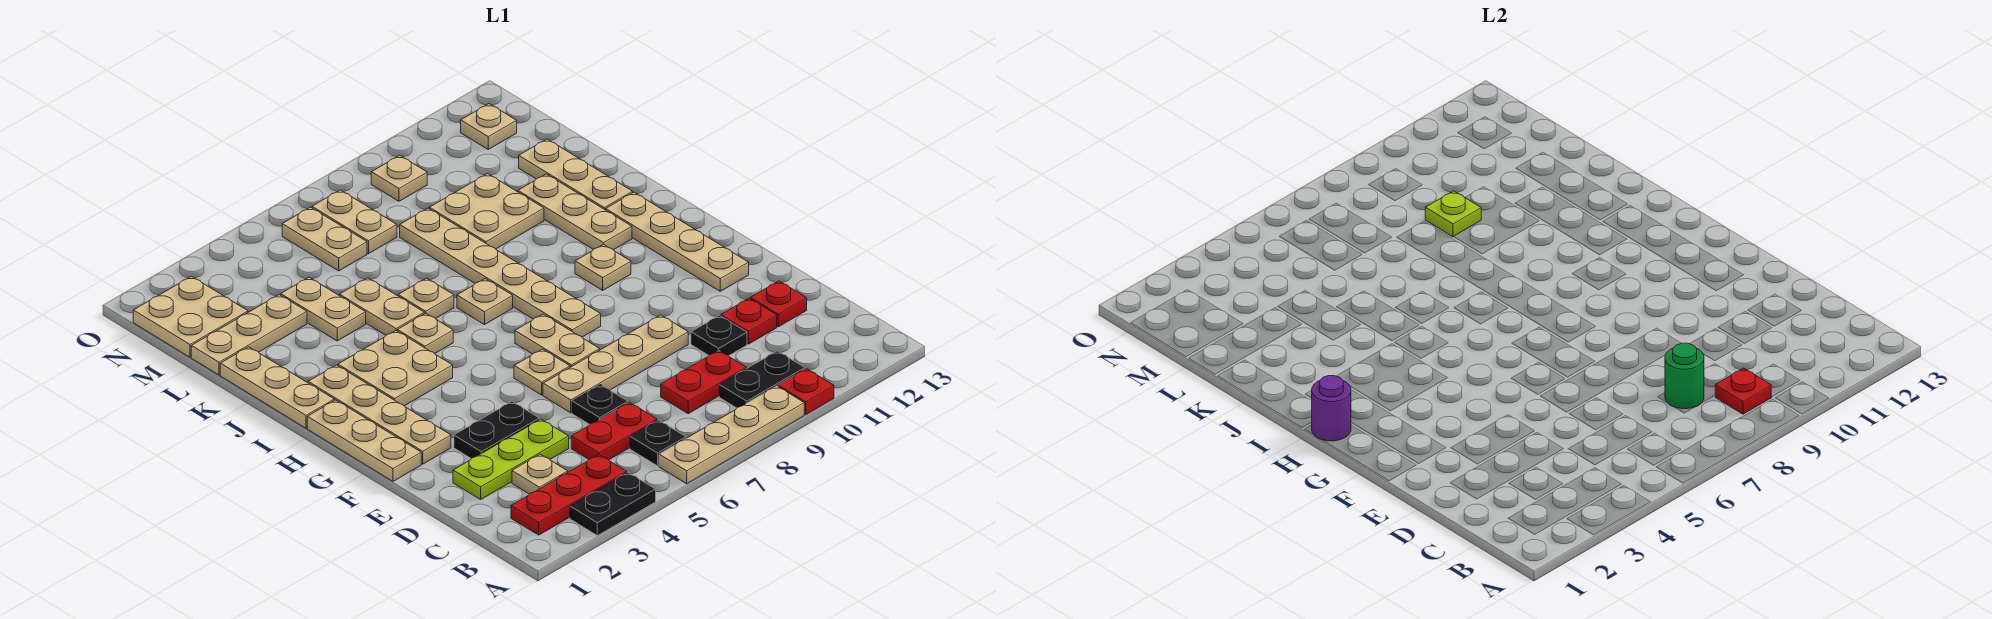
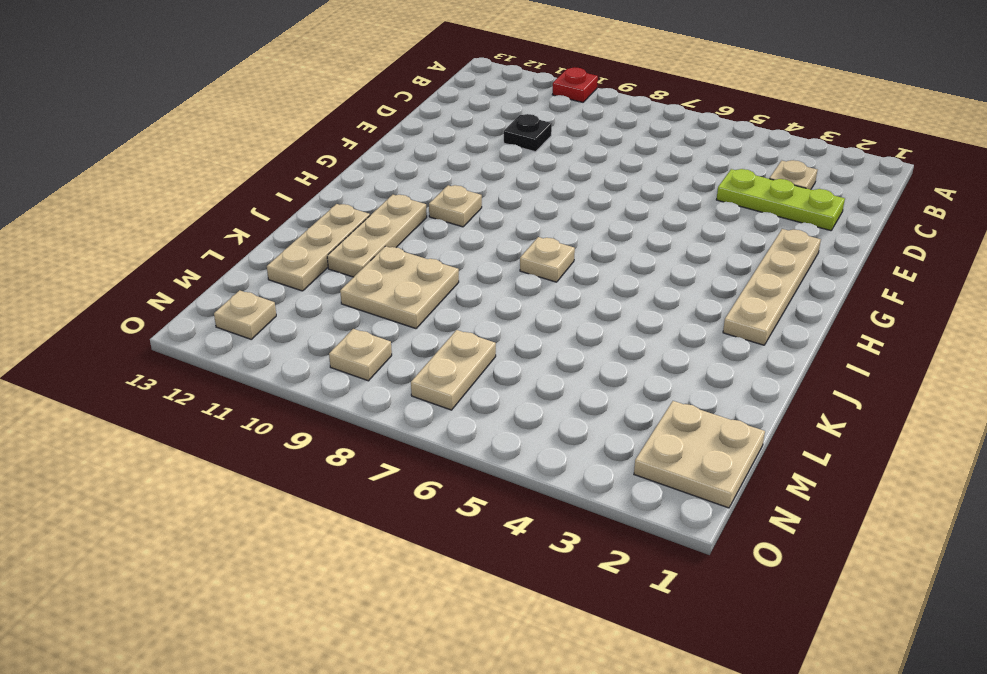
none -> black 1x2 plate [570,472,656,536]
none -> tan 1x4 plate [659,386,804,484]
none -> red 1x3 plate [511,455,627,535]
none -> black 1x1 plate [630,420,686,466]

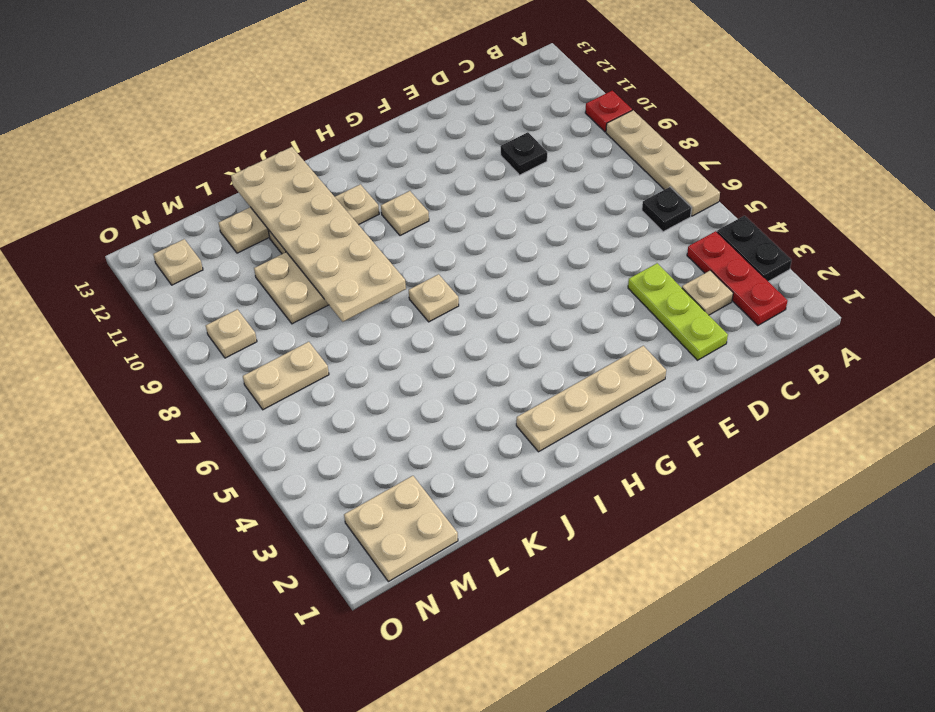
tan 2x6 plate [231,147,406,322] -> none
none -> black 1x2 plate [719,351,805,408]
none -> red 1x2 plate [571,402,657,460]
none -> red 1x2 plate [661,350,746,414]
none -> black 1x1 plate [572,385,628,424]

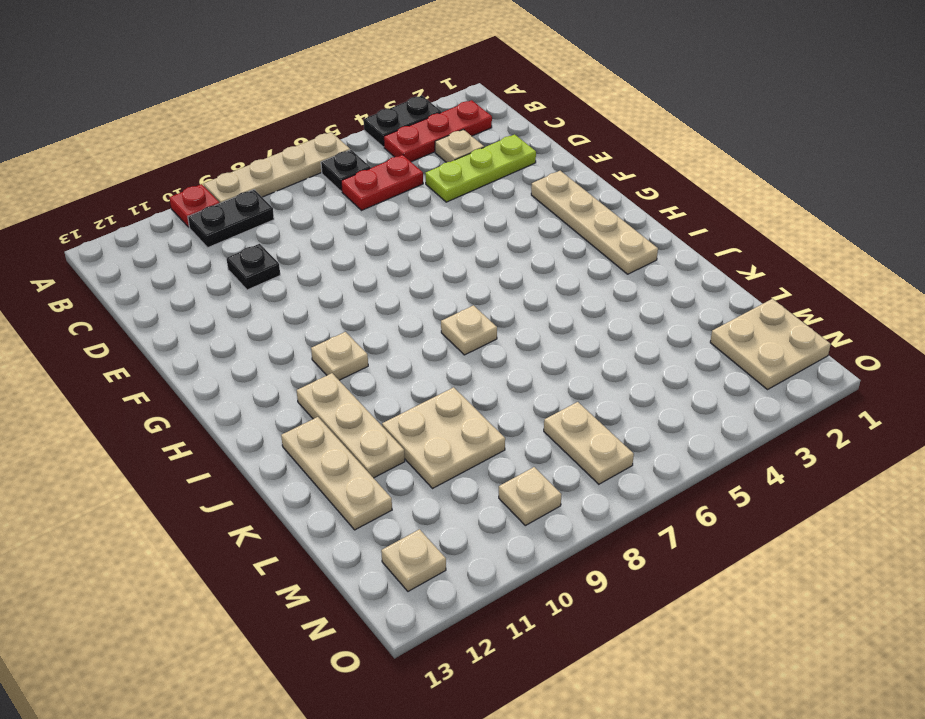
none -> red 1x2 plate [661,350,746,414]
none -> black 1x1 plate [572,385,628,424]
none -> red 1x1 plate [721,298,777,344]
none -> red 1x1 plate [751,281,807,327]

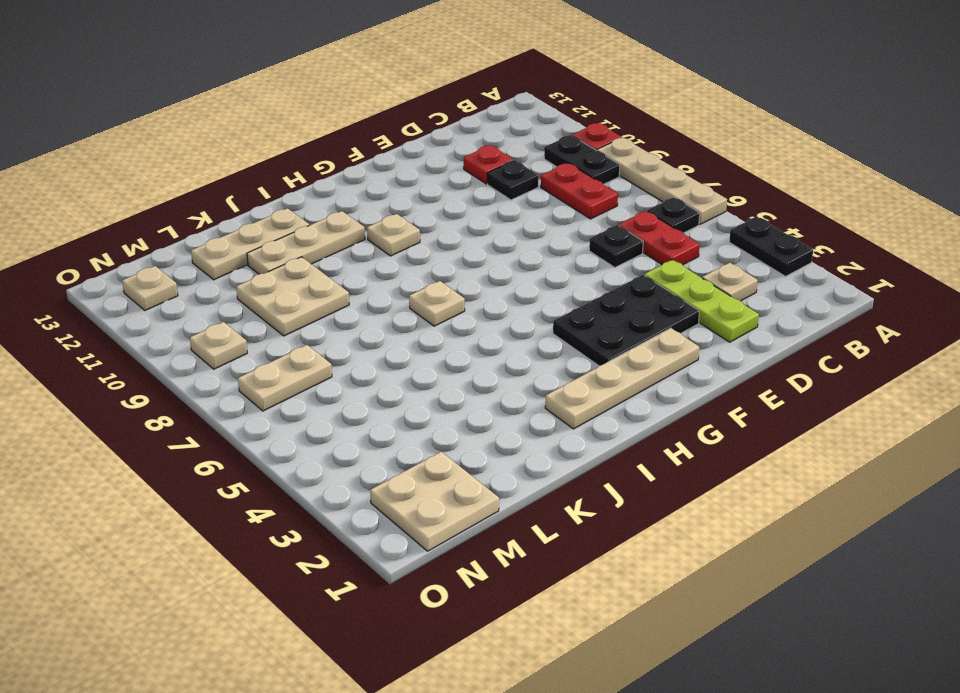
black 2x3 plate [553,275,700,366] -> black 1x2 plate [454,402,540,459]
none -> red 1x3 plate [511,455,627,535]
none -> red 1x1 plate [751,281,807,327]
none -> tan 1x4 plate [543,315,688,413]
none -> tan 1x3 plate [307,400,421,481]

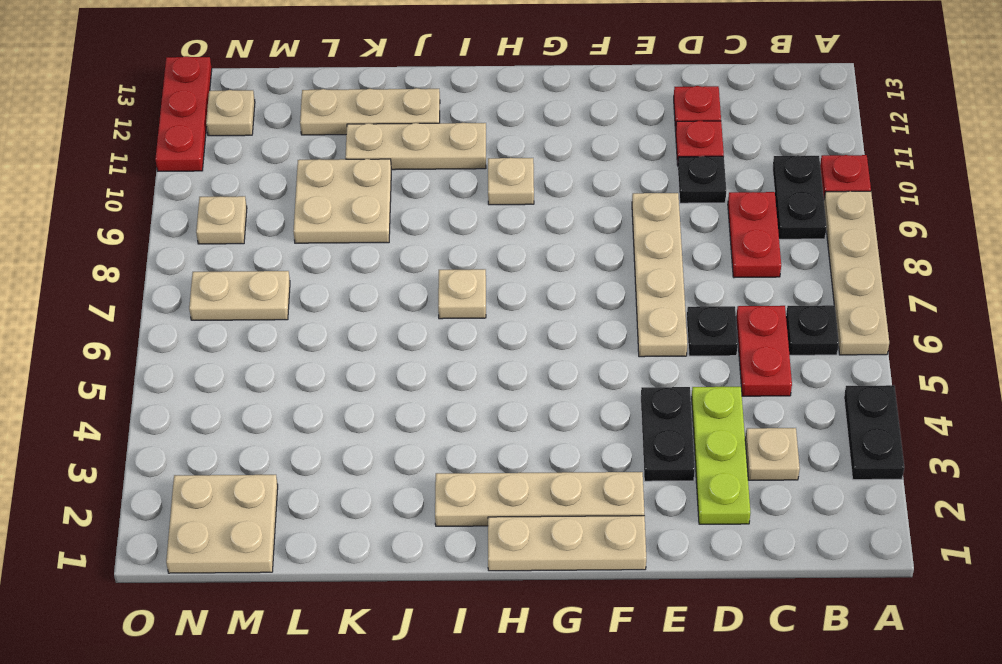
red 1x3 plate [155,56,212,171] -> red 1x3 plate moved to [511,455,627,535]
none -> tan 1x1 plate [514,349,570,395]
none -> tan 1x2 plate [515,314,600,367]
none -> tan 1x4 plate [606,192,749,291]
none -> tan 1x6 plate [400,208,601,337]

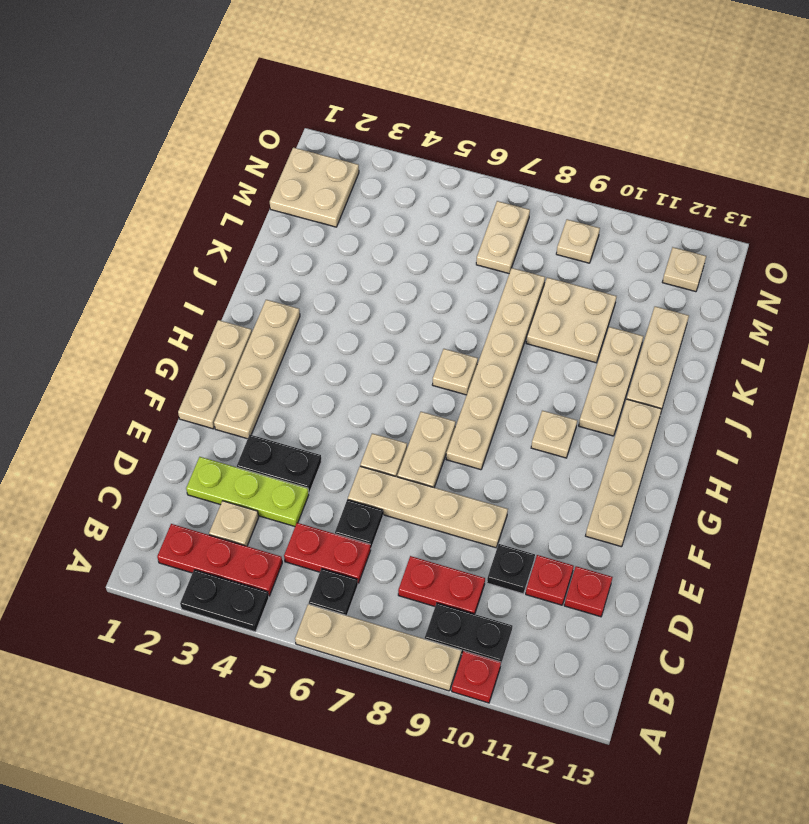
none -> tan 2x2 plate [338,331,453,406]
none -> tan 1x3 plate [220,347,334,428]
none -> tan 1x1 plate [397,313,453,354]
none -> tan 1x2 plate [339,278,424,335]

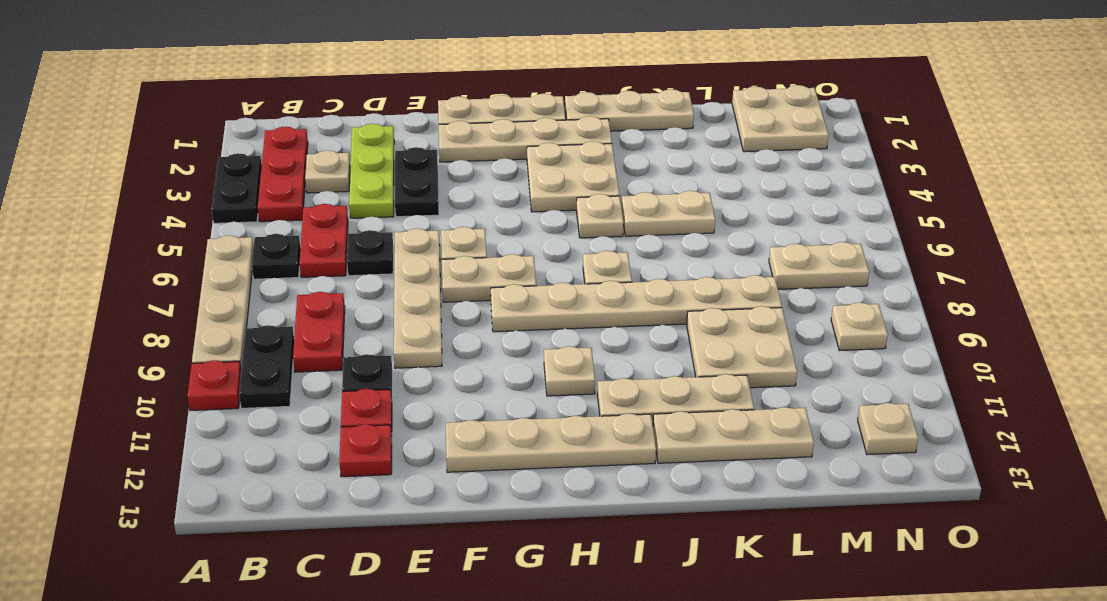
none -> tan 1x1 plate [398,278,454,319]
none -> tan 1x2 plate [281,277,366,341]
none -> tan 1x3 plate [191,295,307,375]
none -> tan 1x2 plate [282,207,367,271]

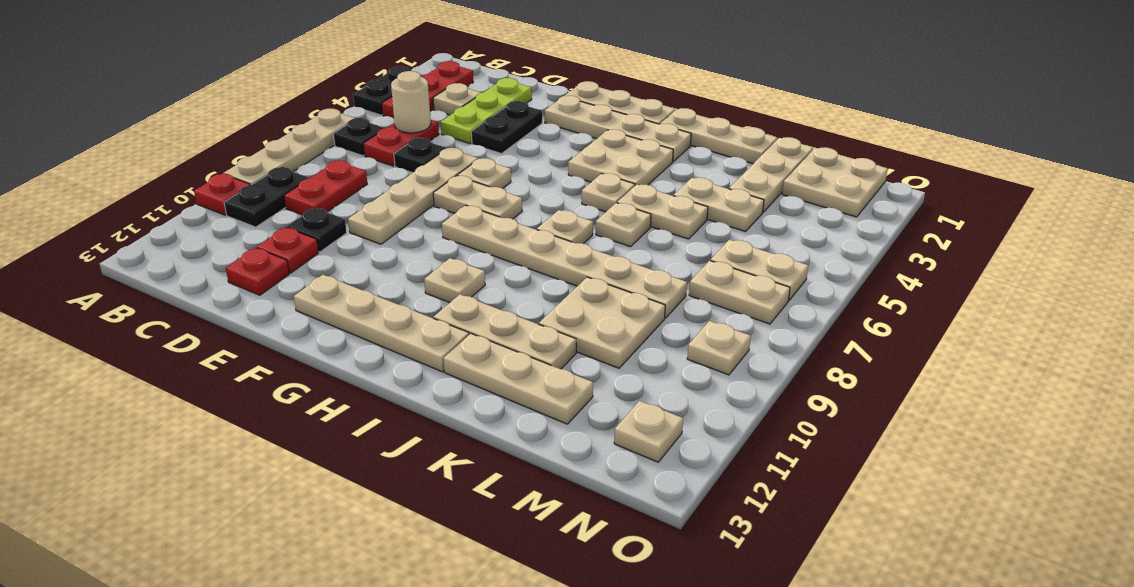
tan 1x1 round brick [391,71,431,133] -> none
none -> red 1x1 plate [1715,368,1771,414]
none -> green 1x1 round brick [1665,343,1704,409]
none -> purple 1x1 round brick [1312,376,1351,441]
none -> lime 1x1 plate [1425,191,1481,237]

